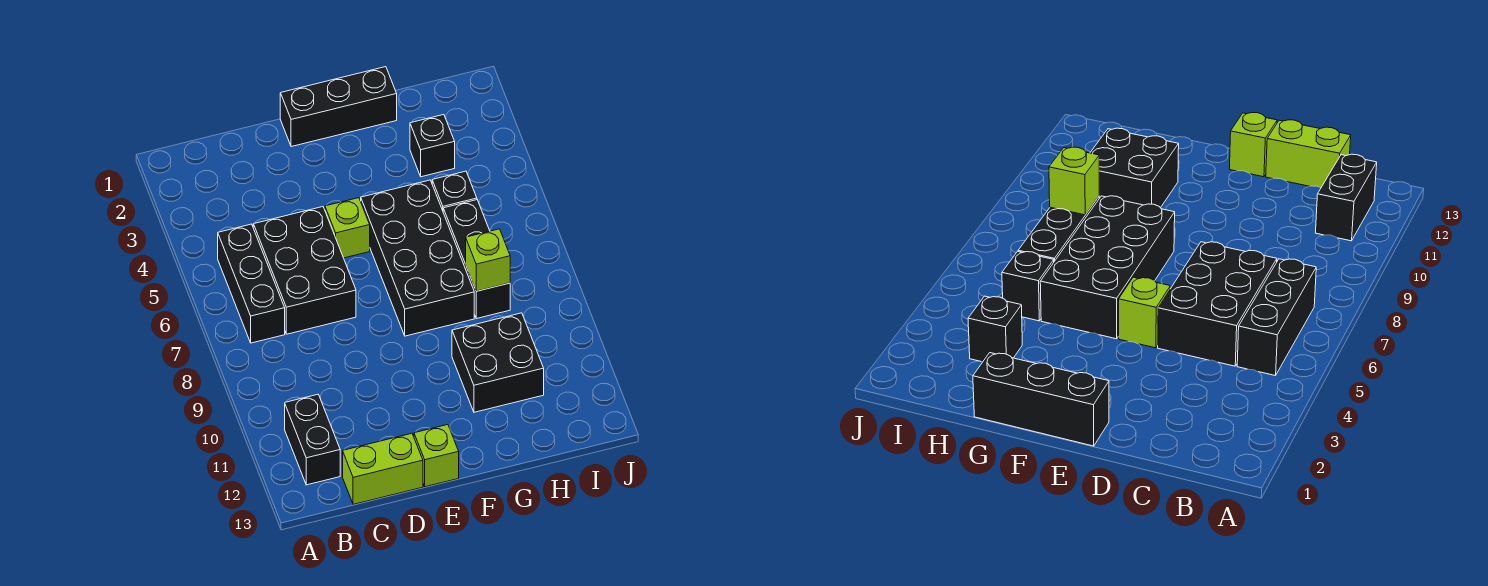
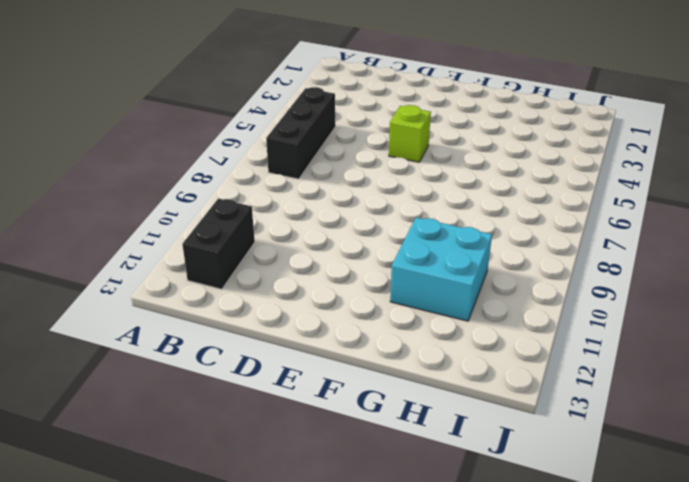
cyan 2x2 brick [390,217,492,321] -> black 2x2 brick [452,313,544,412]
none -> black 2x3 brick [253,207,356,334]
none -> lime 1x2 brick [343,433,423,504]
none -> black 1x3 brick [280,67,397,147]

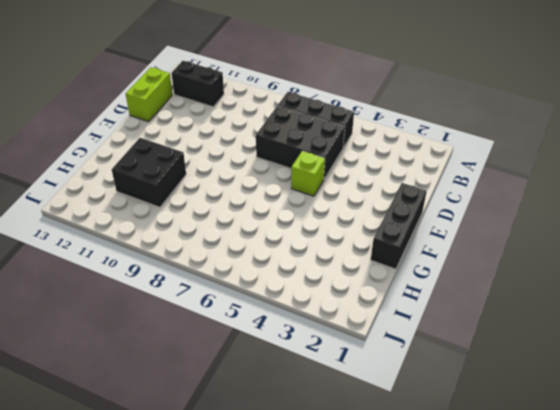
none -> lime 1x1 brick [414,425,459,487]
none -> black 2x4 brick [361,180,474,336]
none -> black 1x1 brick [410,115,455,177]

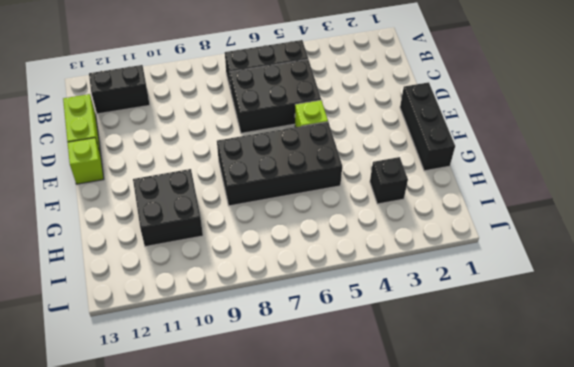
none -> black 1x1 brick [432,171,477,210]
none -> black 1x3 brick [443,200,510,319]
none -> lime 1x1 brick [466,229,510,291]

